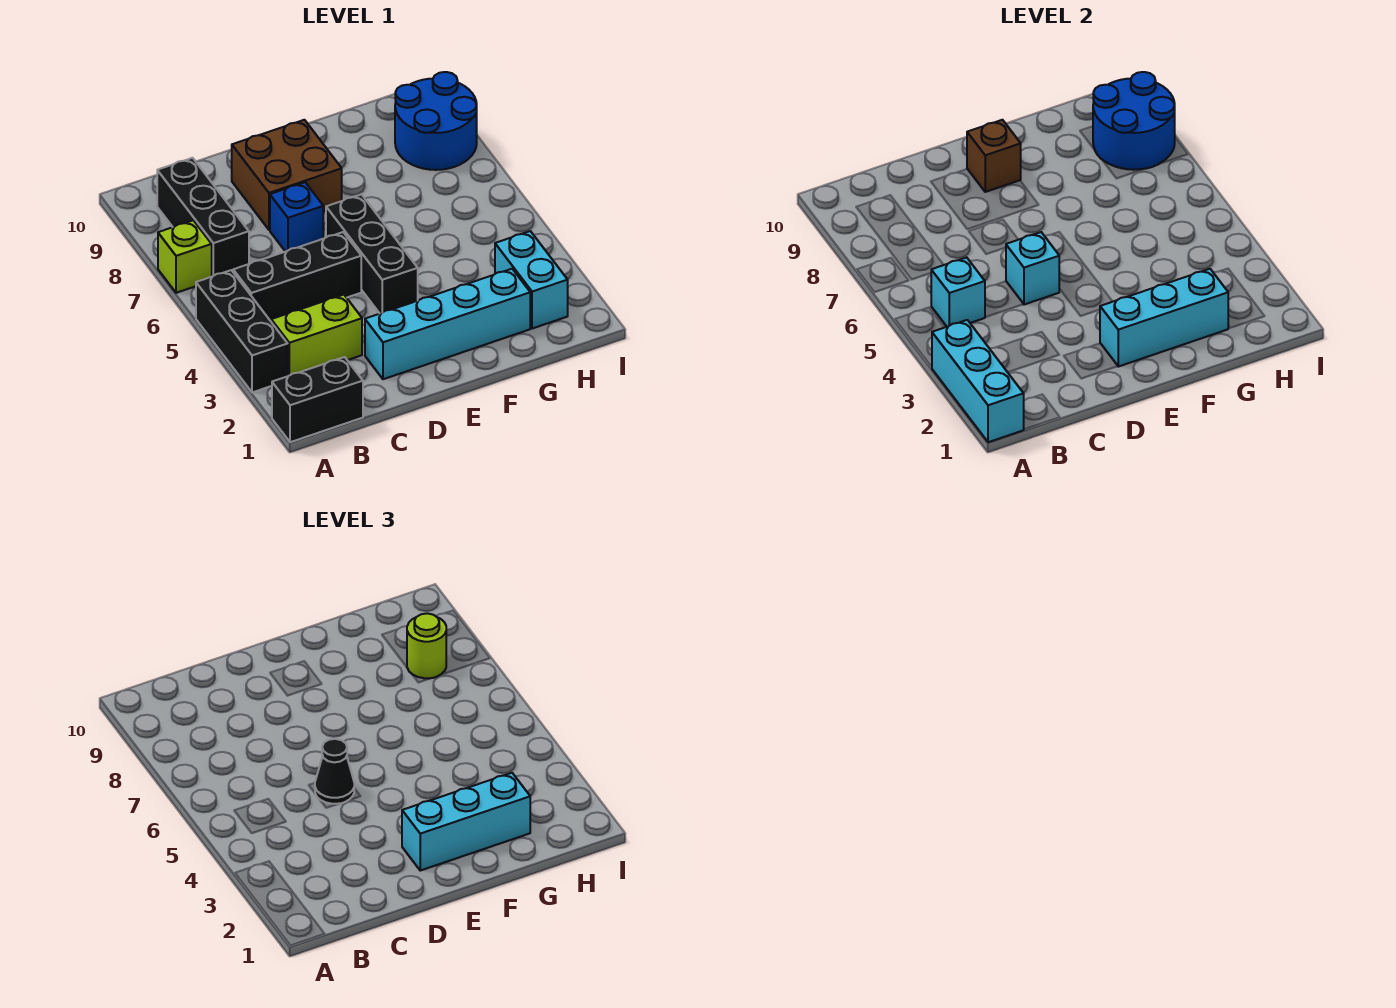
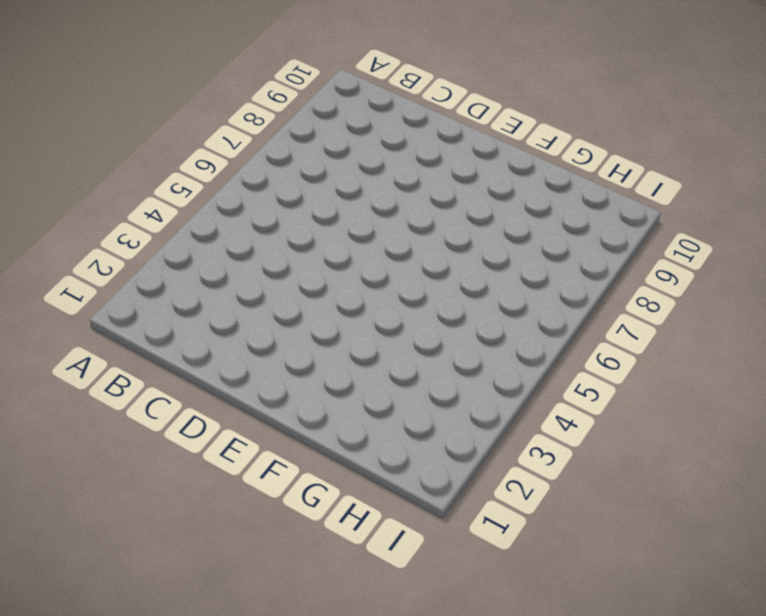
none -> black 1x2 brick [272,357,363,442]
none -> black 1x3 brick [196,270,288,392]
none -> lime 1x1 brick [158,220,212,293]

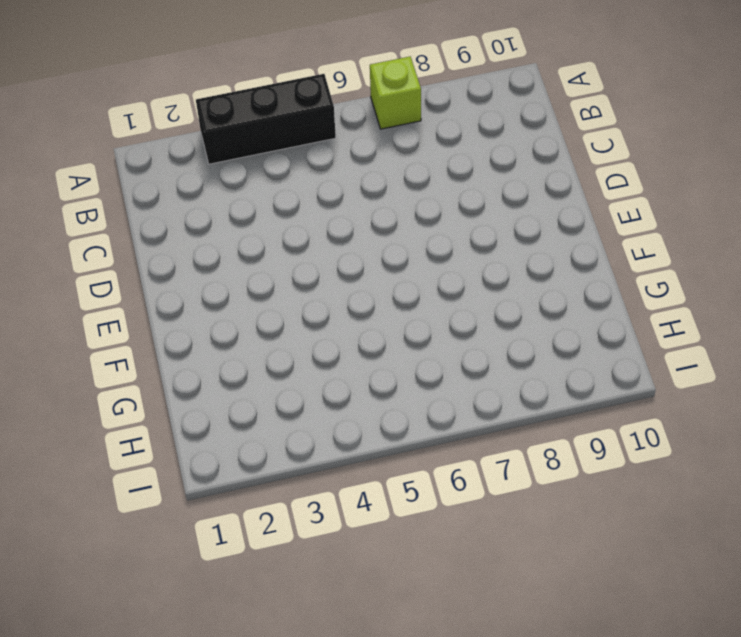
none -> black 1x2 brick [272,357,363,442]
none -> lime 1x2 brick [271,295,362,376]
none -> black 1x3 brick [233,232,361,321]

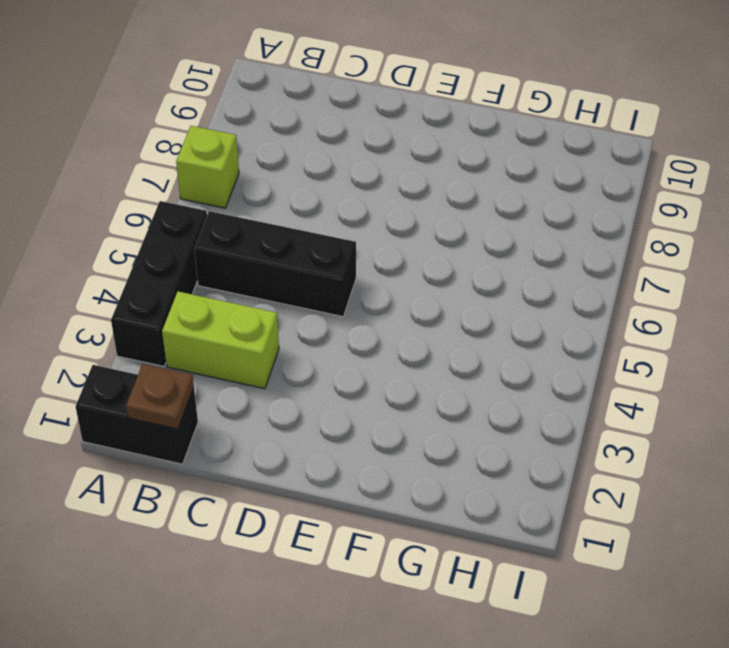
brown 1x1 plate [126,364,194,429] -> none
none -> black 1x3 brick [157,158,249,277]
none -> cyan 1x4 brick [365,269,530,379]
none -> blue 1x1 brick [270,182,323,252]

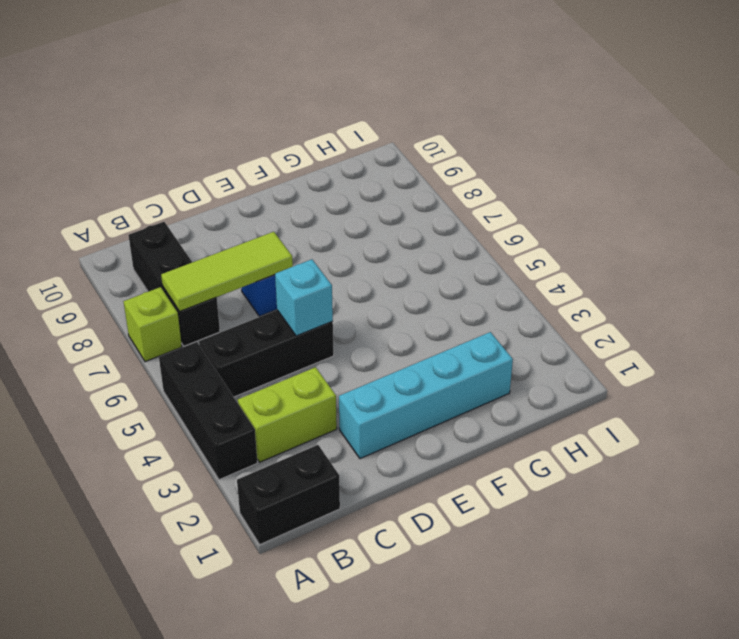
lime 1x3 tile [161,232,293,311] -> none
none -> brown 2x2 brick [232,120,342,230]
none -> black 1x3 brick [326,195,418,313]
none -> cyan 1x2 brick [495,231,568,329]

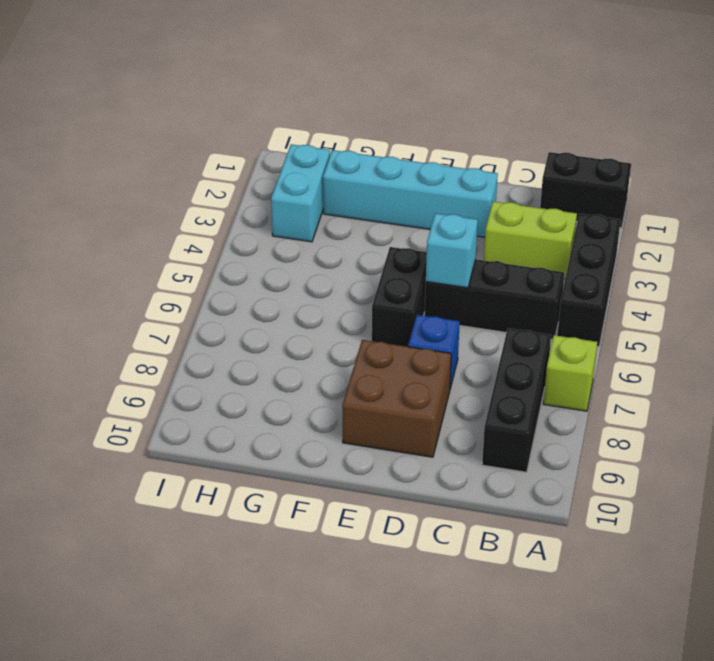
black 1x2 brick [372,247,427,347] -> black 1x3 brick [326,195,418,313]
none -> blue 2x2 round brick [395,72,477,170]
none -> cyan 1x3 brick [932,320,1024,442]
none -> cyan 1x1 brick [931,257,985,327]

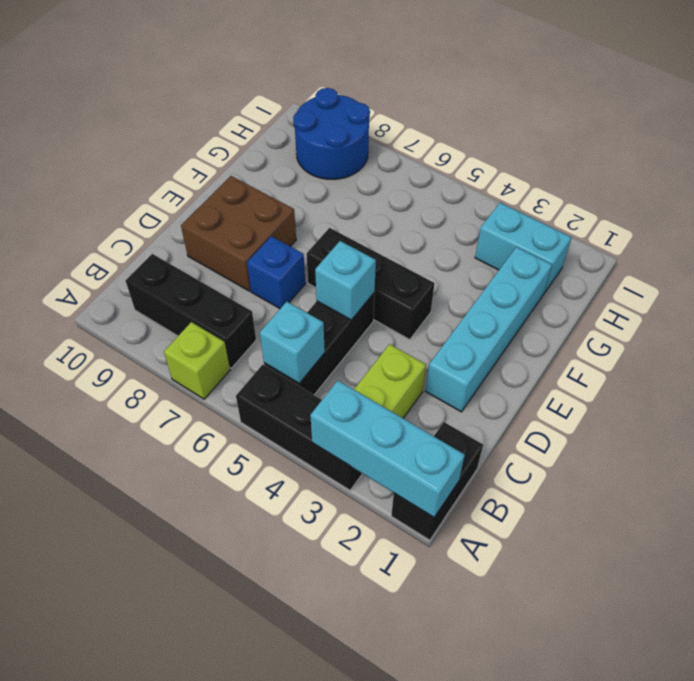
none -> cyan 1x3 brick [1100,269,1228,367]
none -> brown 1x1 brick [967,120,1021,192]
none -> blue 2x2 round brick [1093,72,1175,170]

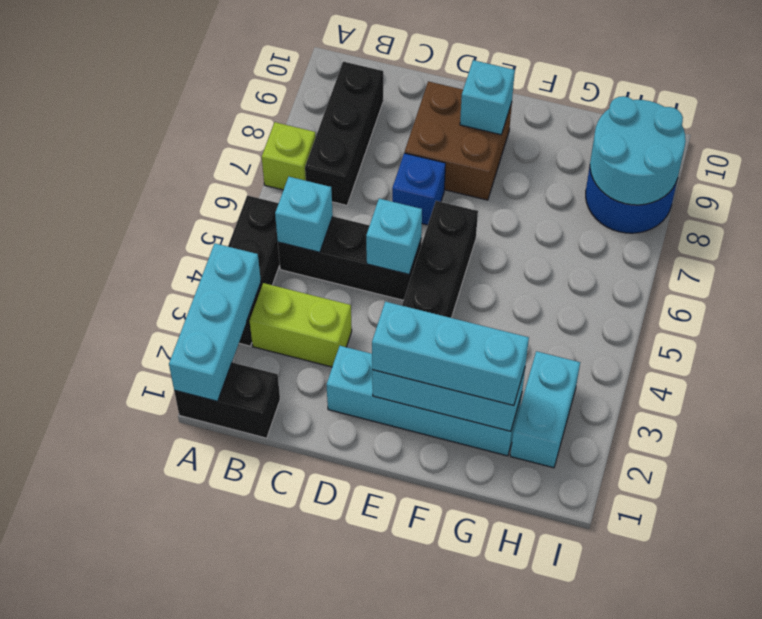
cyan 1x1 brick [460,60,515,135] -> brown 1x1 brick [967,120,1021,192]
cyan 2x2 round brick [590,96,686,205] -> blue 2x2 round brick [1093,72,1175,170]
none -> black 1x1 cone [315,739,354,804]
none -> lime 1x1 round brick [407,613,446,678]

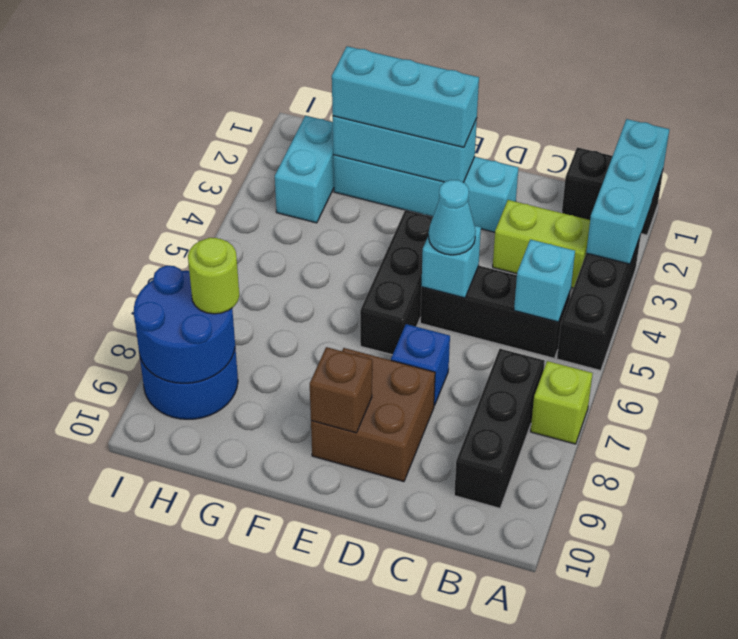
cyan 1x1 cone [429,180,476,255] -> black 1x1 cone [315,739,354,804]

